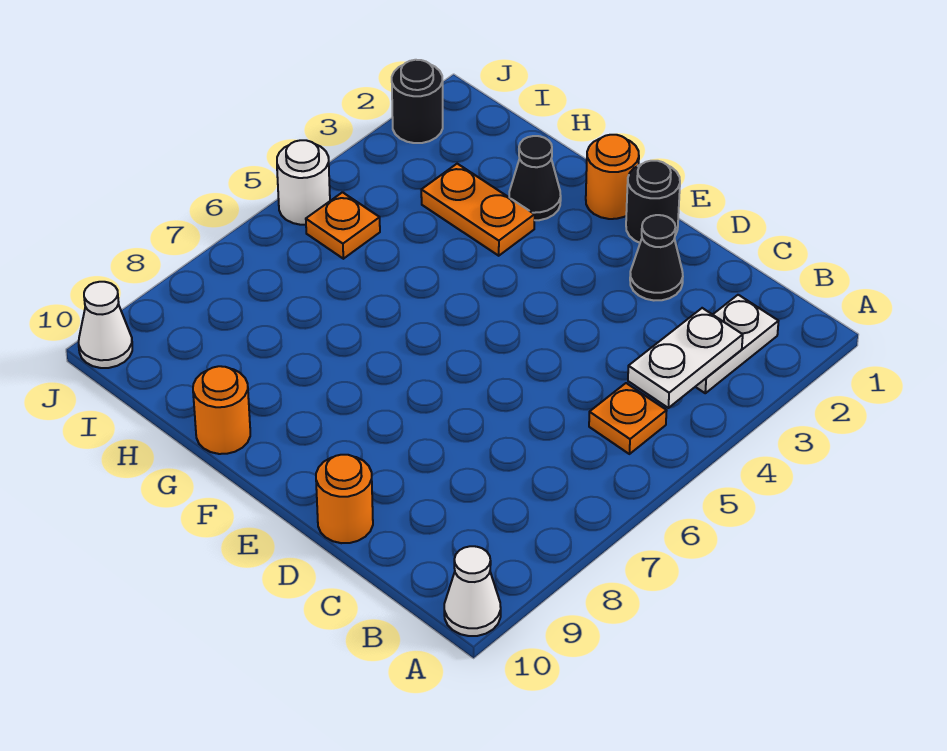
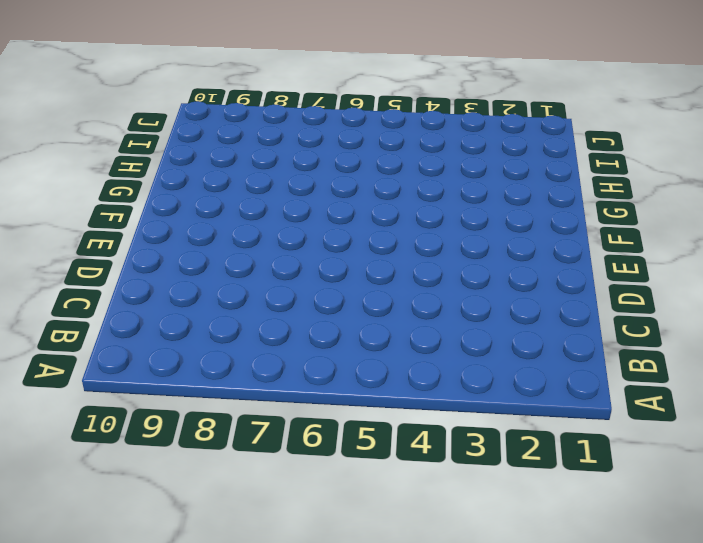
none -> white 1x1 cone [444,546,501,636]
none -> white 1x2 plate [696,295,778,393]
none -> orange 1x1 plate [589,383,667,454]

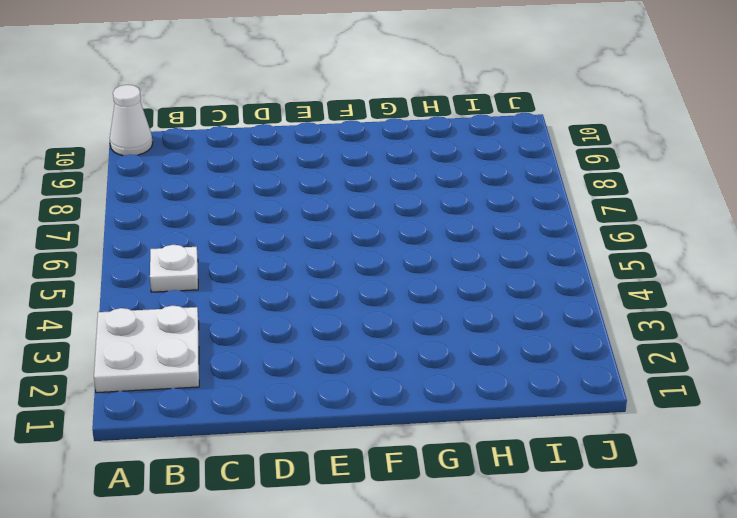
white 2x2 plate [94,305,199,393] -> white 1x2 plate [696,295,778,393]
white 1x1 plate [150,245,198,292] -> orange 1x1 plate [589,383,667,454]
none -> black 1x1 cone [630,215,683,300]
none -> orange 1x1 round brick [316,455,373,543]
none -> black 1x1 round brick [626,161,680,243]

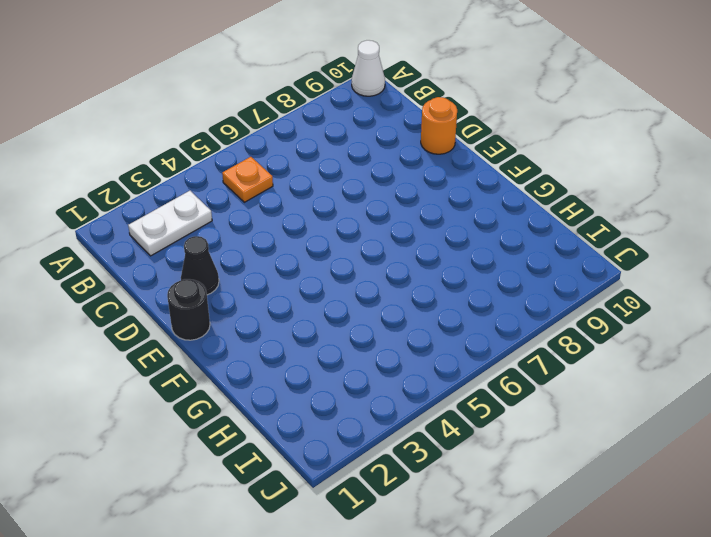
none -> orange 1x1 round brick [586,135,639,219]
none -> black 1x1 cone [509,136,561,220]
none -> orange 1x2 plate [421,164,535,256]

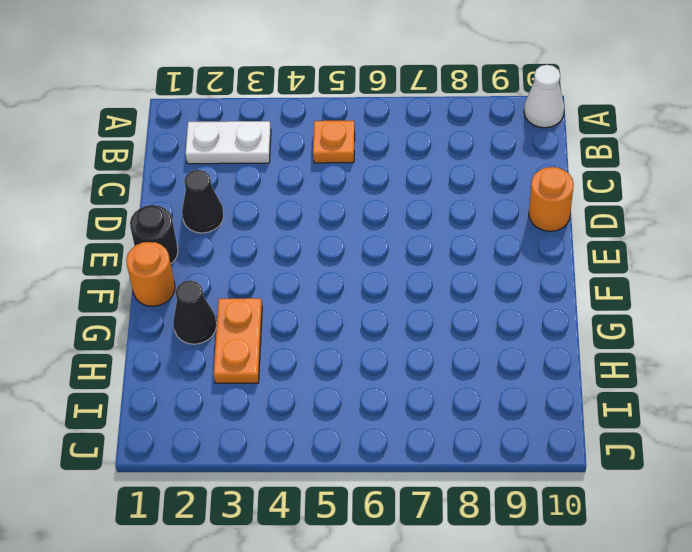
none -> orange 1x1 round brick [193,366,250,454]
none -> orange 1x1 plate [306,192,380,259]
none -> black 1x1 round brick [392,60,443,143]

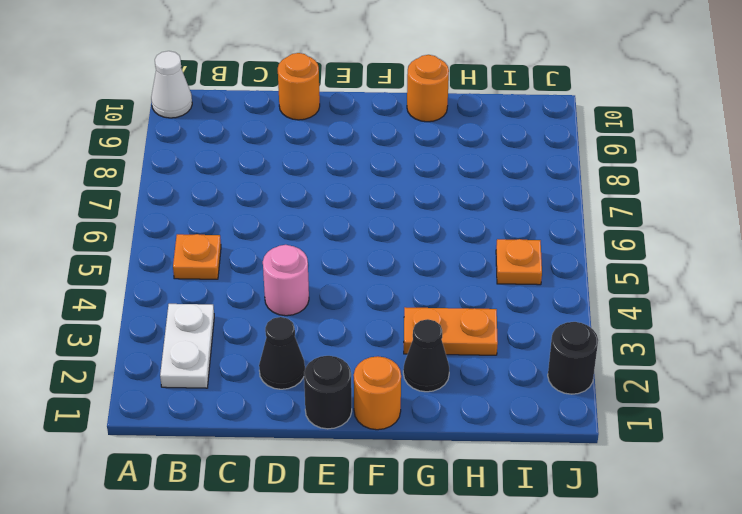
pink 1x1 round brick [263,245,309,316] -> none
none -> white 1x1 round brick [277,140,330,225]
none -> white 1x1 cone [79,282,132,368]
none -> white 1x2 plate [628,308,743,408]

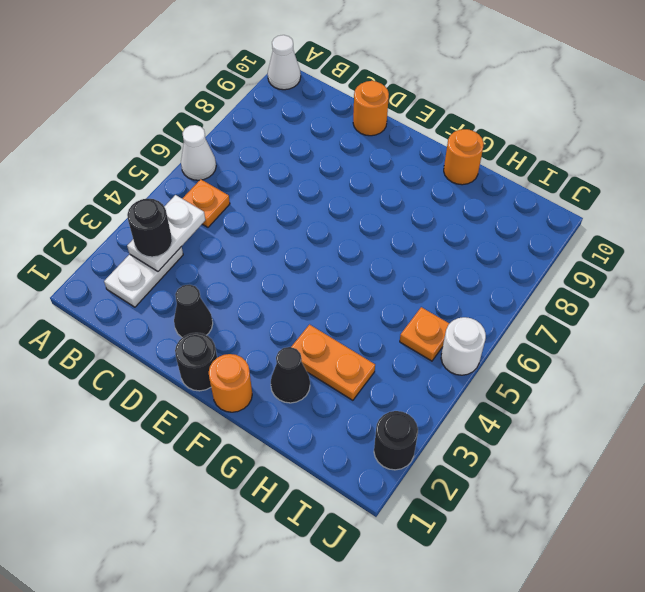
white 1x1 cone [181,125,216,180] -> white 1x1 cone moved to [79,282,132,368]
black 1x1 round brick [127,199,172,257] -> none

